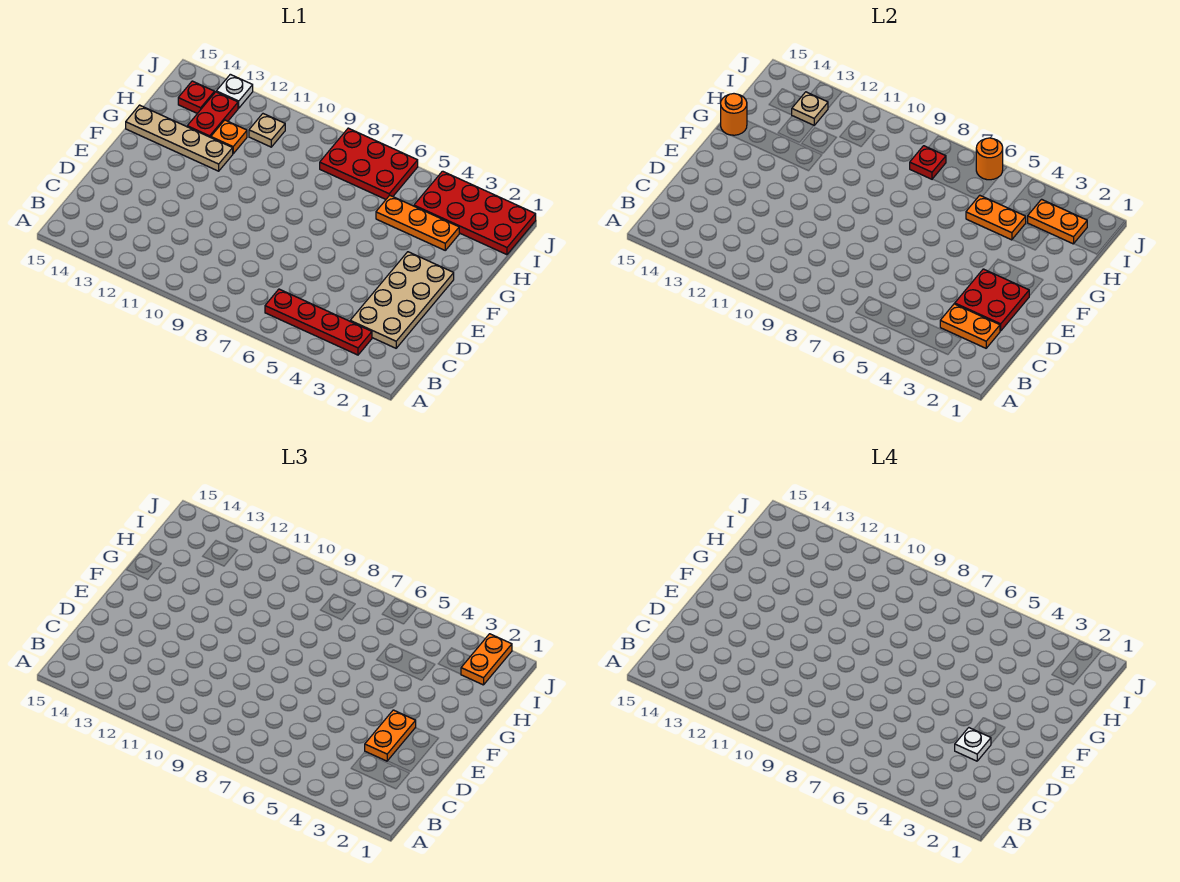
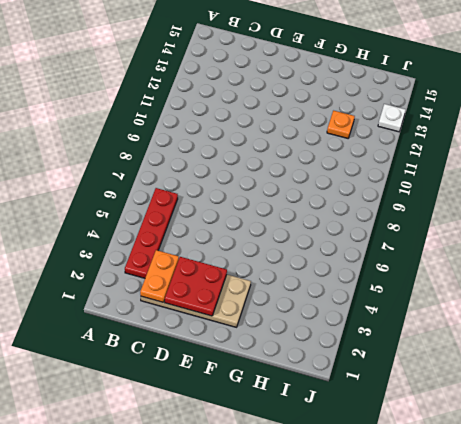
none -> tan 1x4 plate [126,105,233,171]
none -> orange 1x3 plate [376,195,459,250]
none -> red 1x2 plate [187,92,238,138]

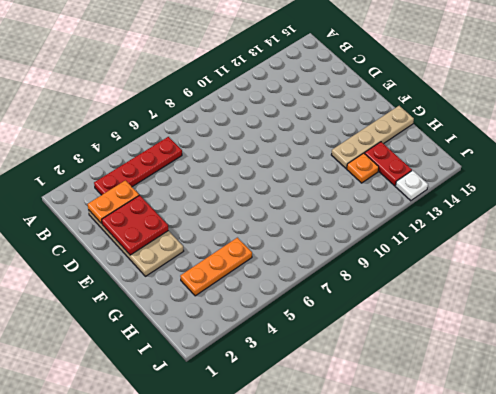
none -> red 2x4 plate [414,171,536,255]
none -> red 2x3 plate [320,128,418,199]
none -> tan 1x1 plate [249,114,285,147]

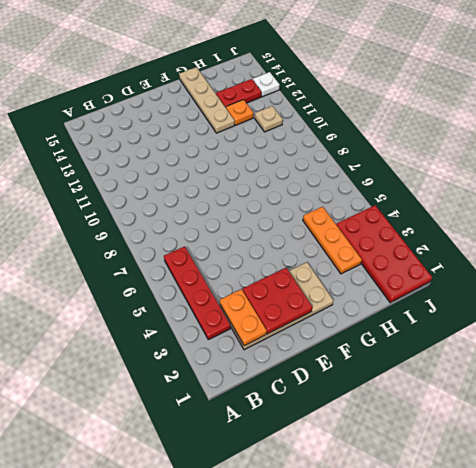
none -> red 2x3 plate [320,128,418,199]
none -> red 1x1 plate [178,81,215,113]
none -> orange 1x1 round brick [721,94,747,135]

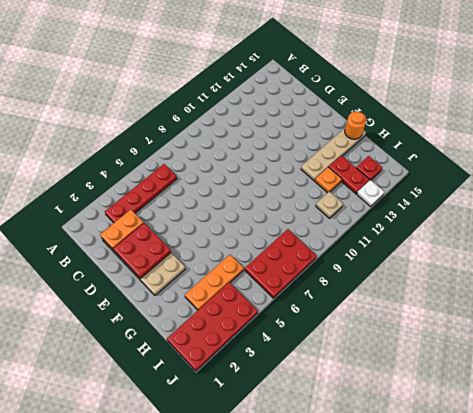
none -> orange 1x2 plate [966,195,1026,240]
none -> orange 1x2 plate [1028,199,1087,244]
none -> red 1x1 plate [910,146,946,179]

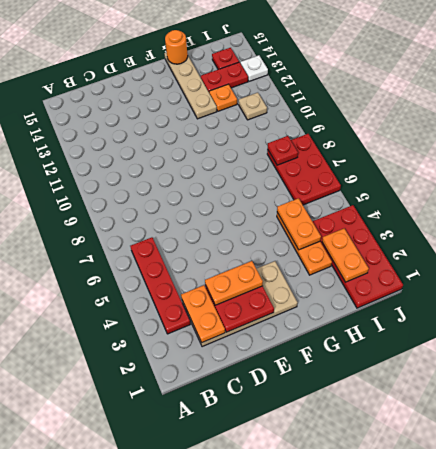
none -> tan 1x1 plate [791,92,828,125]
none -> orange 1x1 round brick [976,138,1003,180]
none -> orange 1x2 plate [461,634,512,685]

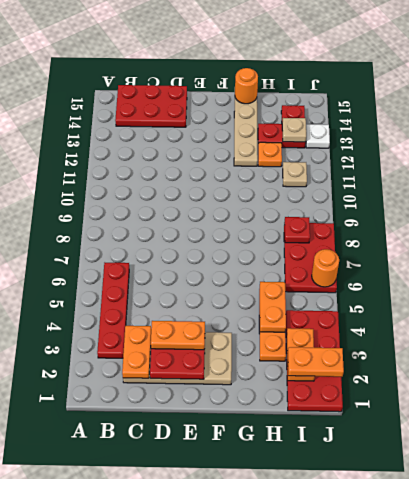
red 2x3 plate [115,85,187,127] -> none
none -> white 1x1 plate [955,728,991,761]

